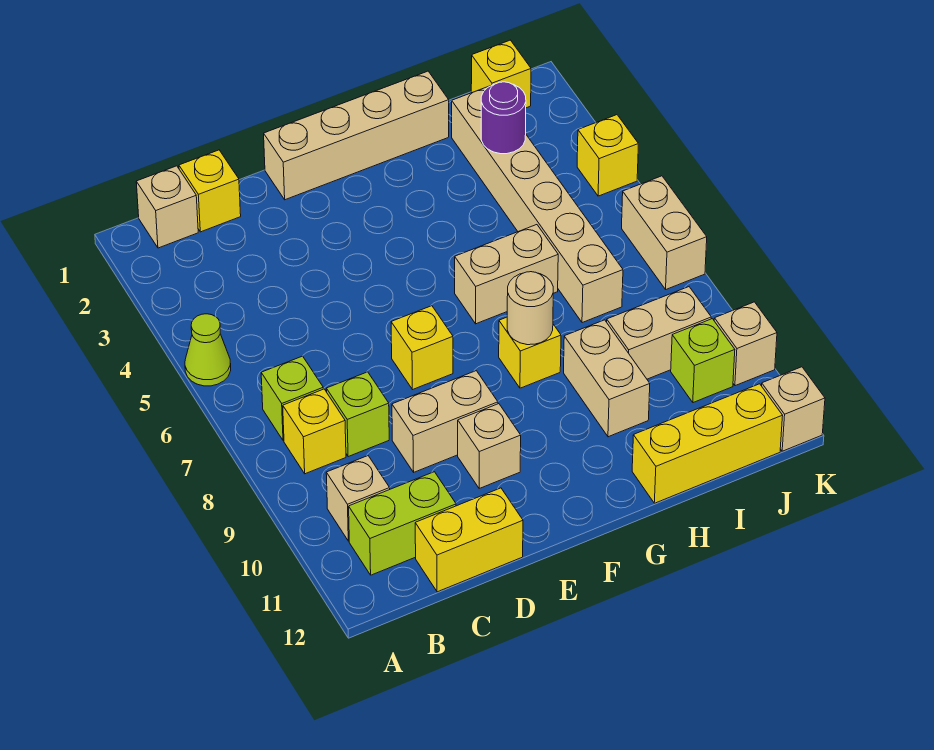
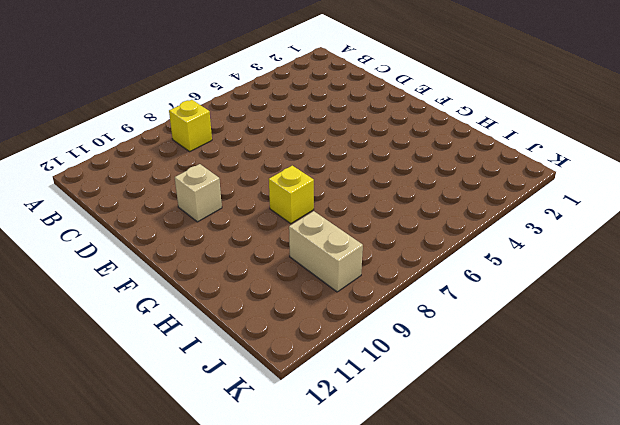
none -> lime 1x1 cone [185,314,231,386]
none -> tan 1x1 brick [136,166,198,248]
none -> lime 1x1 brick [261,356,323,441]

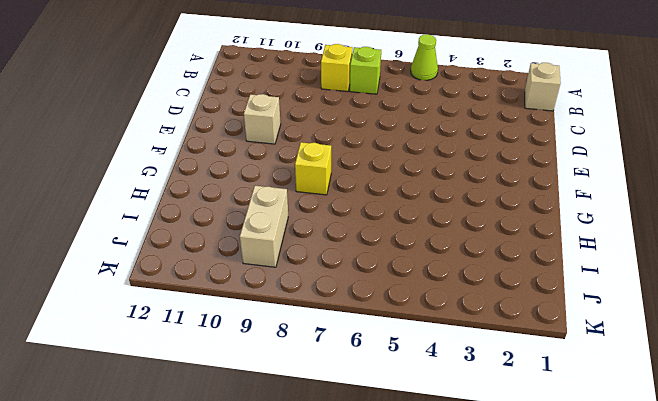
none -> tan 1x1 brick [326,456,390,541]
none -> lime 1x2 brick [349,472,456,575]
none -> yellow 1x1 brick [179,150,241,232]

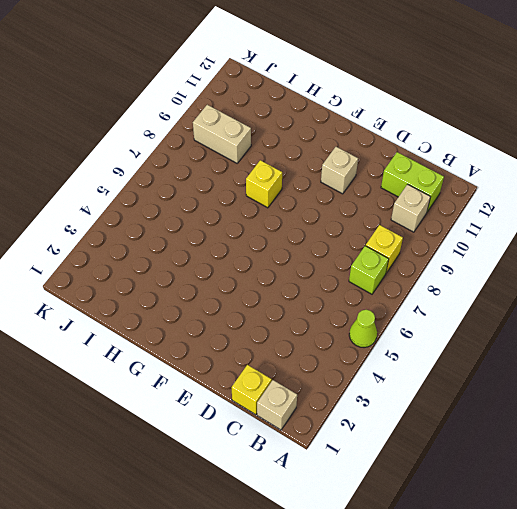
none -> lime 1x1 brick [326,372,389,457]
none -> yellow 1x2 brick [415,488,523,592]
none -> tan 1x2 brick [392,371,498,472]

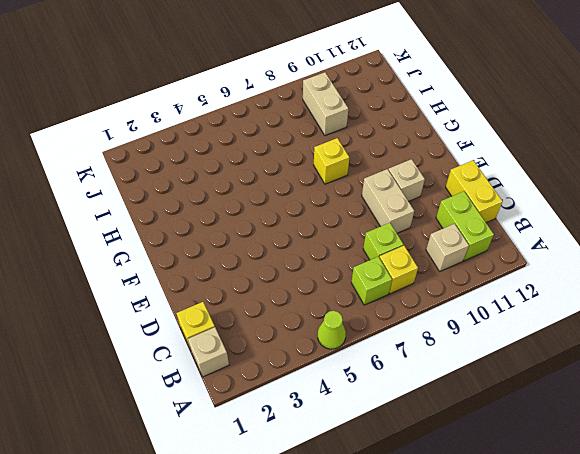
none -> tan 1x4 brick [264,71,449,200]
none -> yellow 1x1 brick [391,306,453,390]
none -> tan 1x2 brick [455,225,558,324]

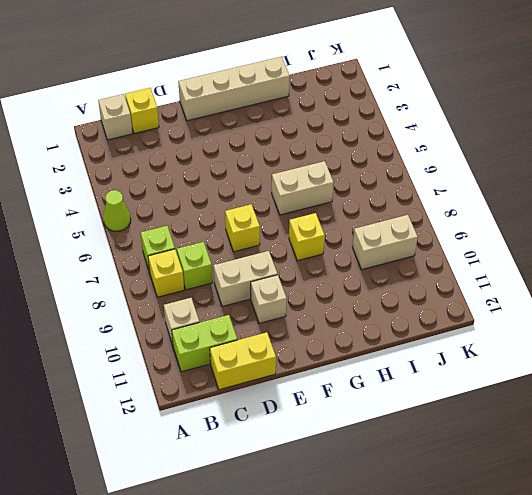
none -> tan 1x2 brick [564,320,650,437]
none -> yellow 1x3 brick [632,384,783,503]
none -> tan 1x6 brick [452,86,623,323]

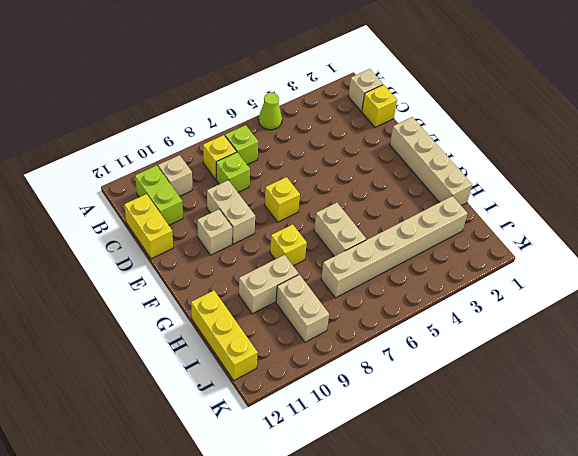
none -> yellow 1x1 brick [471,40,531,108]
none -> lime 1x1 brick [671,319,735,403]
none -> yellow 1x1 brick [577,115,638,196]

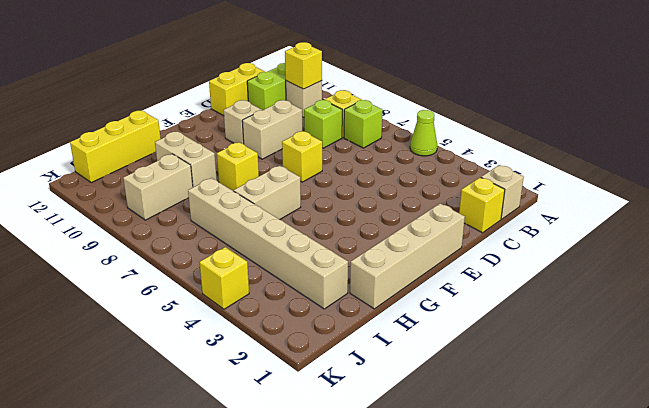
yellow 1x1 brick [285,42,322,89] -> yellow 1x1 brick moved to [471,40,531,108]
none -> lime 1x1 brick [671,319,735,403]
none -> tan 1x2 brick [622,176,707,289]
none -> tan 1x1 brick [714,302,777,386]

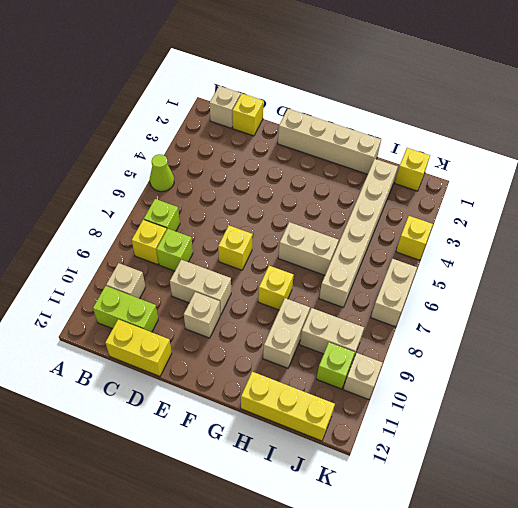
none -> tan 1x1 brick [762,367,825,451]
none -> tan 1x1 round brick [507,272,553,345]
none -> purple 1x1 round brick [481,82,526,154]

